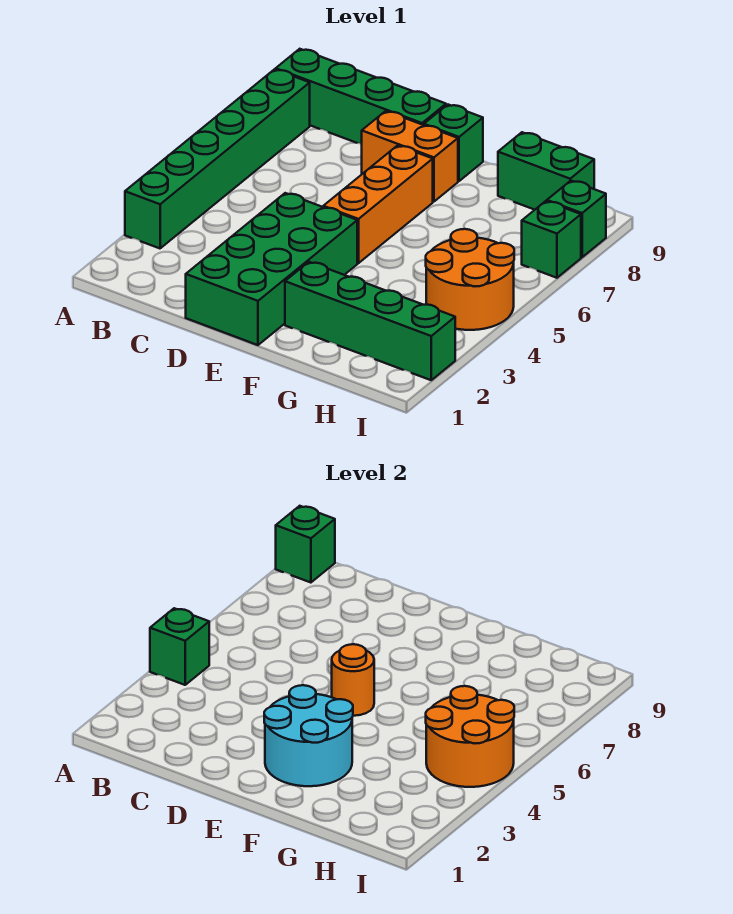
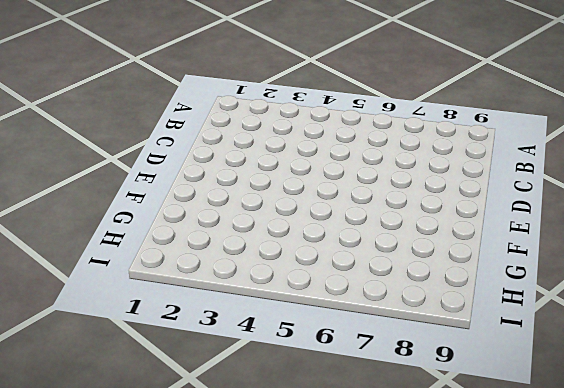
none -> green 1x6 brick [125,69,310,248]
none -> green 1x4 brick [276,49,446,144]
none -> green 2x4 brick [186,193,357,345]

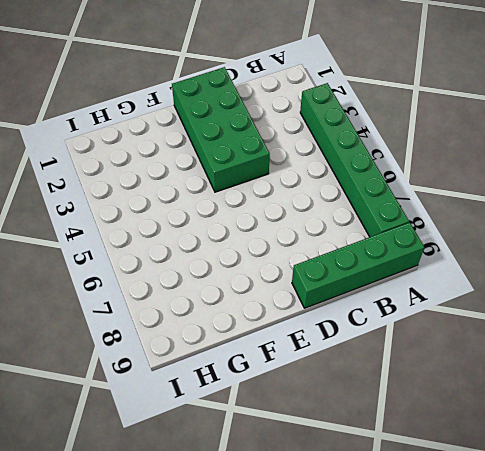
none -> orange 1x2 brick [362,111,458,202]
none -> orange 1x3 brick [323,145,433,263]
none -> green 1x1 brick [424,105,483,181]

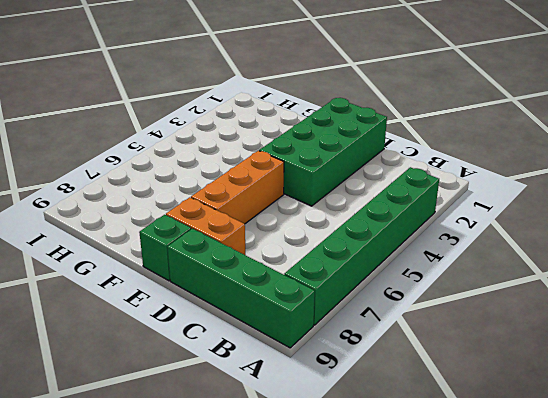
none -> green 1x4 brick [285,262,455,380]
none -> green 1x2 brick [498,132,594,210]
none -> orange 2x2 round brick [426,229,514,330]

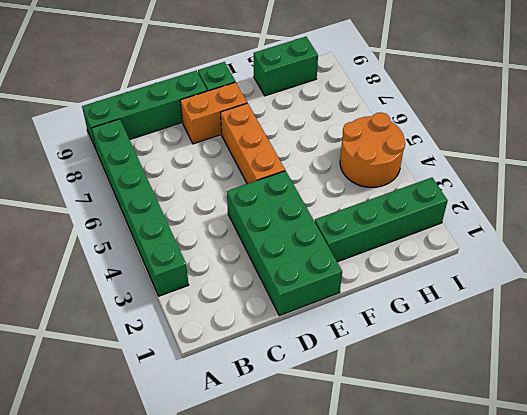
none -> green 1x1 brick [522,201,581,278]
none -> green 1x1 brick [547,181,606,257]
none -> green 1x1 brick [150,608,209,685]

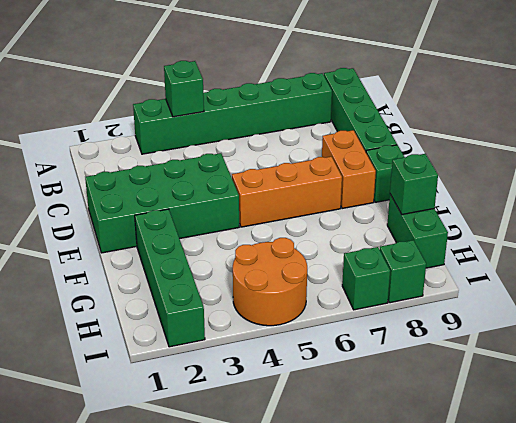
green 1x1 brick [390,154,438,215] -> green 1x1 brick moved to [276,506,335,583]
none -> cyan 2x2 round brick [264,685,353,786]
none -> orange 1x1 round brick [332,644,374,716]
none -> orange 2x2 round brick [426,686,514,787]

